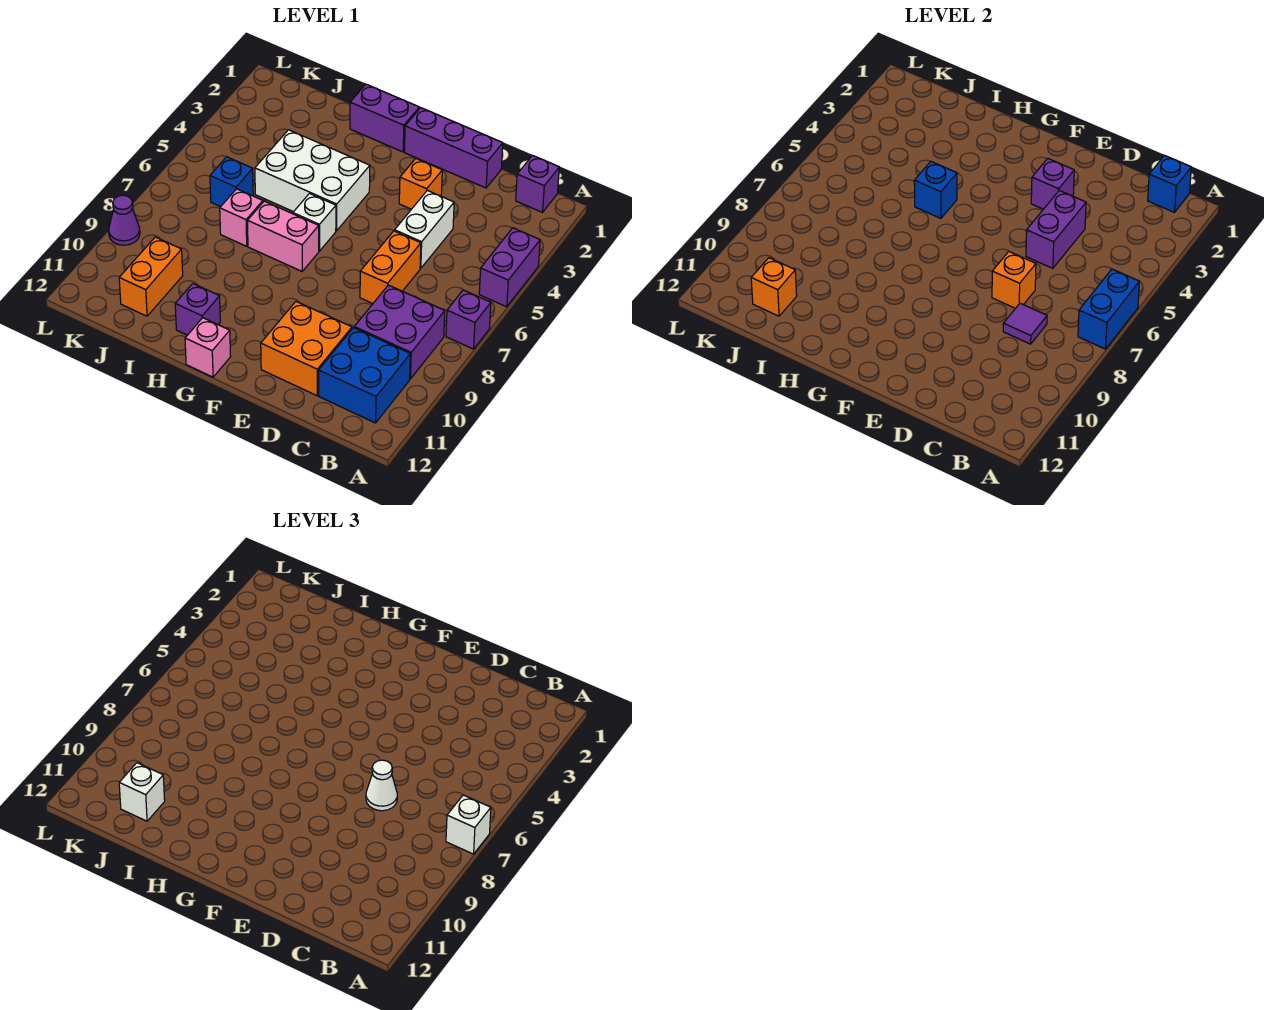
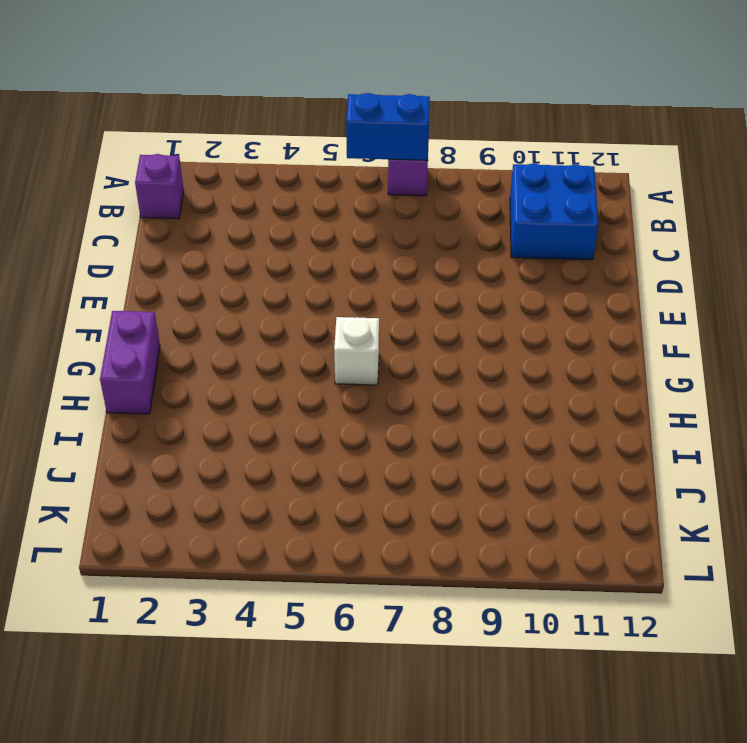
none -> purple 1x2 brick [479,228,540,307]
none -> purple 2x2 brick [354,285,445,379]
none -> purple 1x3 brick [404,108,503,188]
none -> white 1x2 brick [395,190,454,268]

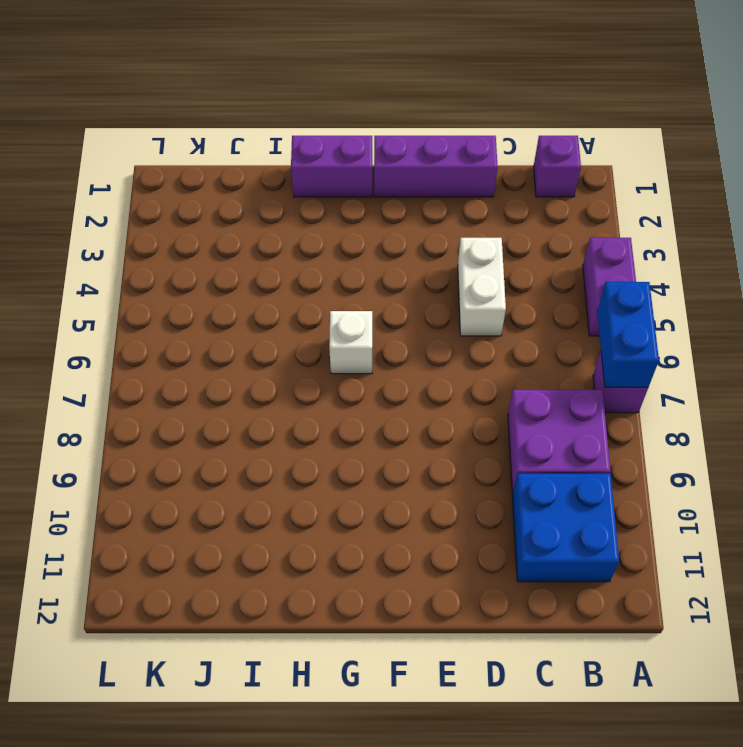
none -> orange 1x2 brick [360,231,421,304]
none -> orange 2x2 brick [261,302,352,396]
none -> orange 1x1 brick [399,159,442,209]
none -> white 2x3 brick [255,130,370,231]

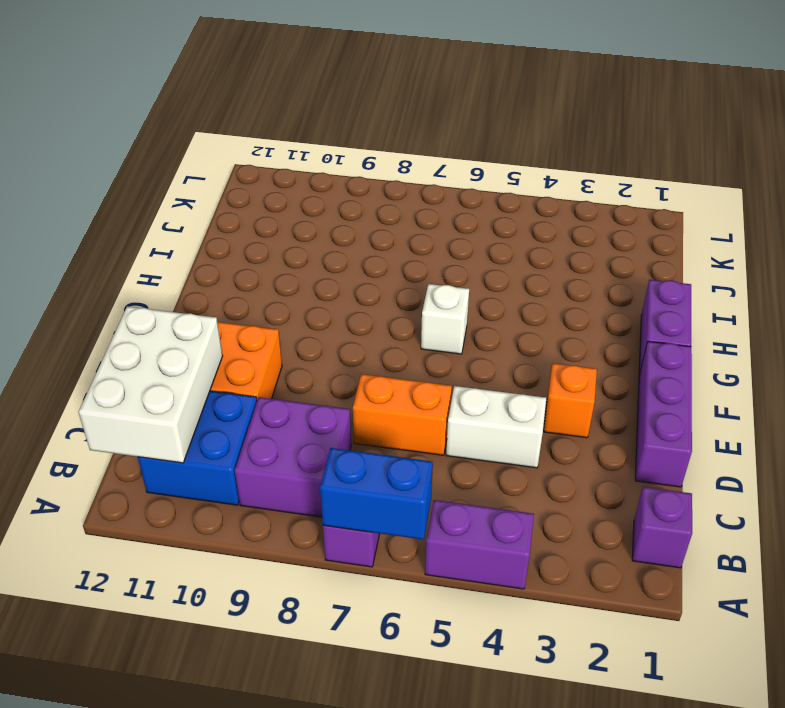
white 2x3 brick [79,307,223,463] -> white 2x3 brick moved to [255,130,370,231]
none -> pink 1x2 brick [247,201,319,271]
none -> pink 1x1 brick [185,318,231,377]
none -> purple 1x1 brick [175,284,220,335]
none -> pink 1x1 brick [220,189,263,246]

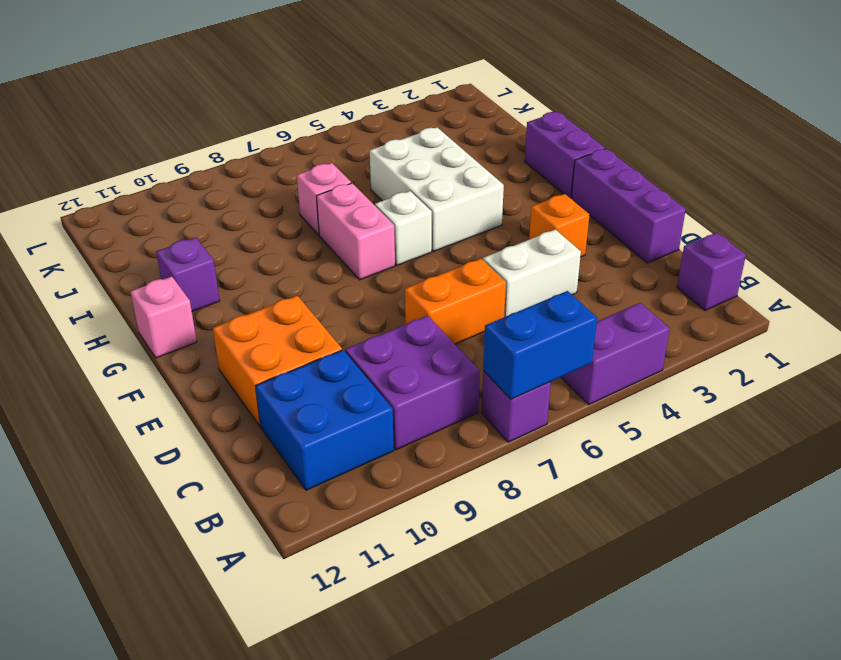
none -> blue 1x1 brick [210,157,253,207]
none -> orange 1x2 brick [119,237,183,316]
none -> purple 1x1 cone [109,195,140,245]
none -> blue 1x1 brick [1148,156,1191,212]

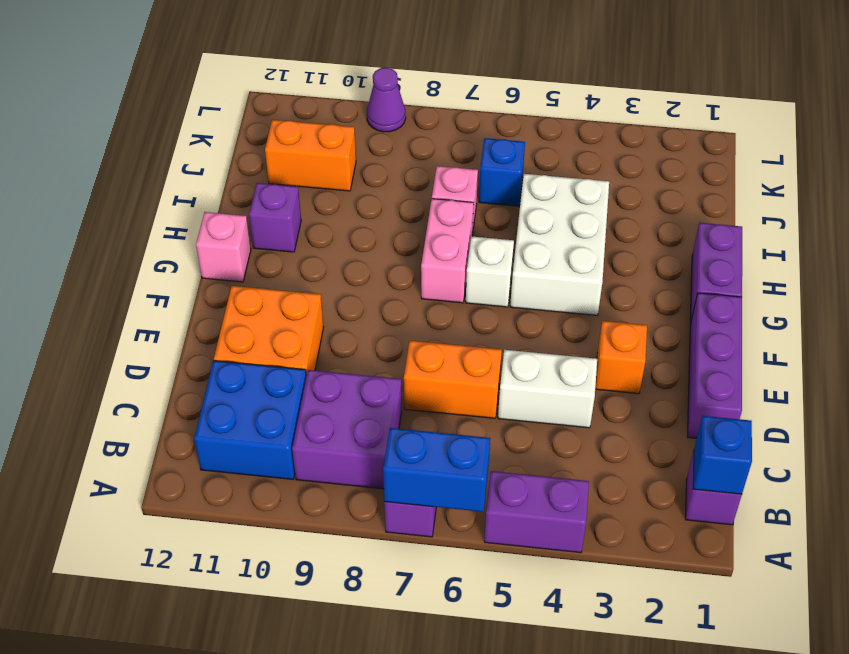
none -> purple 1x1 tile [1003,303,1047,344]
none -> purple 1x2 brick [1026,190,1086,268]
none -> orange 1x1 brick [992,252,1036,308]
none -> purple 1x1 brick [1031,159,1074,209]

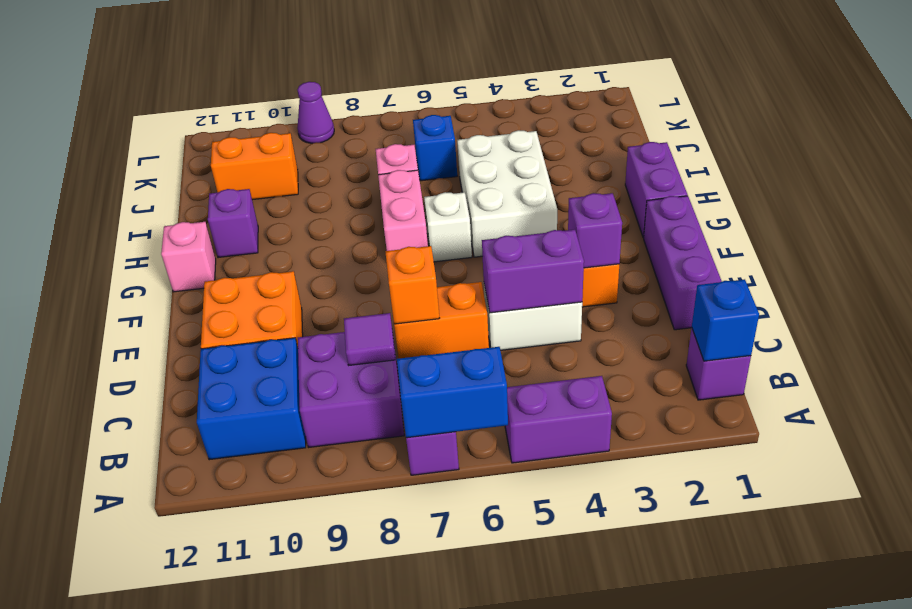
none -> blue 1x1 brick [914,162,957,218]
none -> orange 1x1 brick [751,258,797,316]
none -> white 1x1 brick [446,795,491,854]
none -> white 1x1 cone [366,760,397,811]

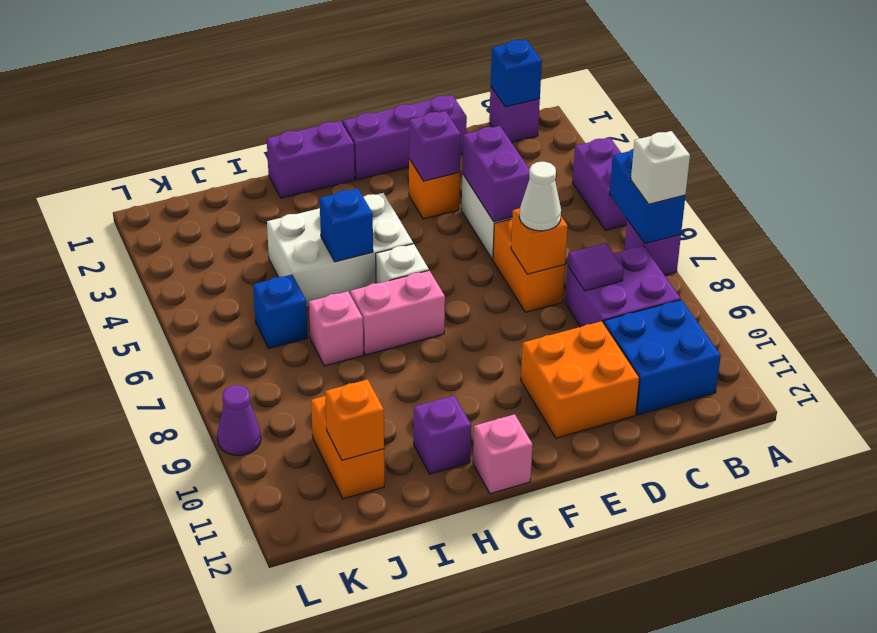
none -> white 1x1 brick [119,763,165,821]

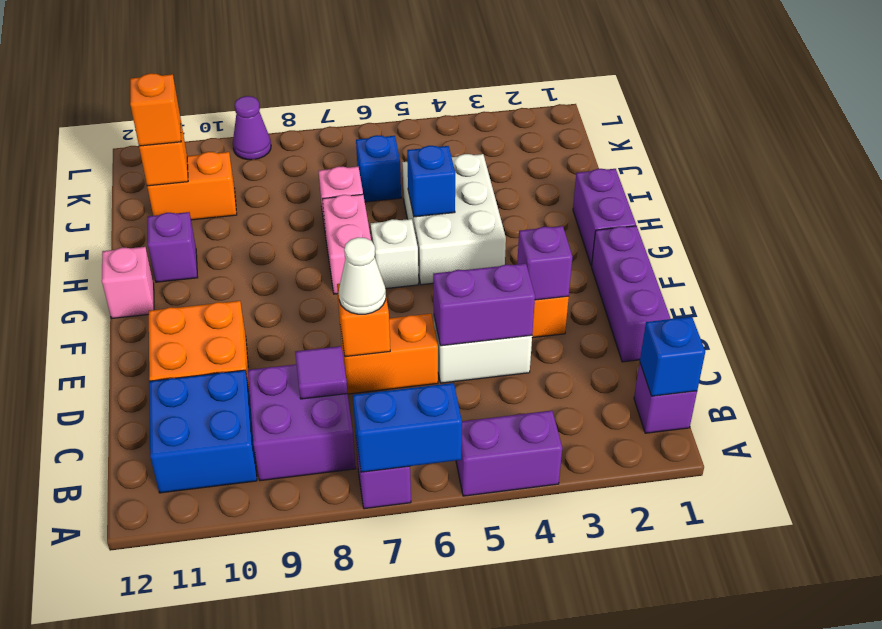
orange 1x1 brick [130,73,181,146] -> white 1x1 brick [119,763,165,821]
none -> white 1x1 brick [446,795,491,854]

